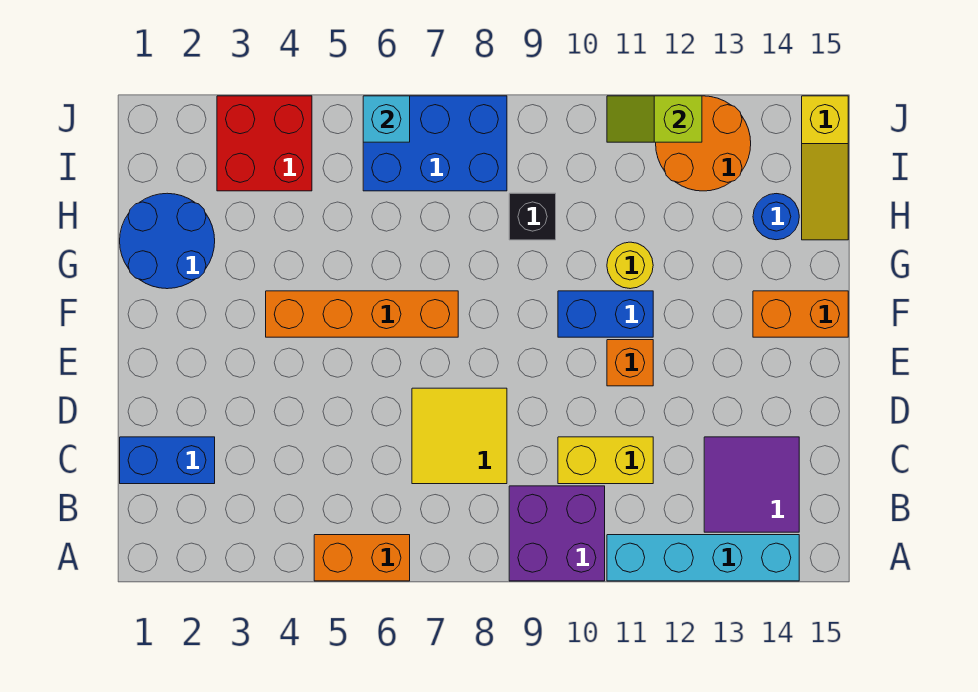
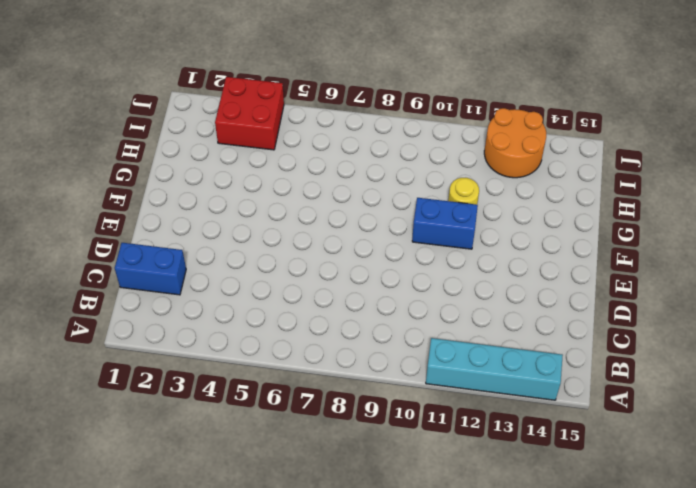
none -> orange 1x2 brick [314,535,410,581]
none -> purple 2x2 brick [509,486,605,581]
none -> purple 2x2 tile [704,437,799,532]

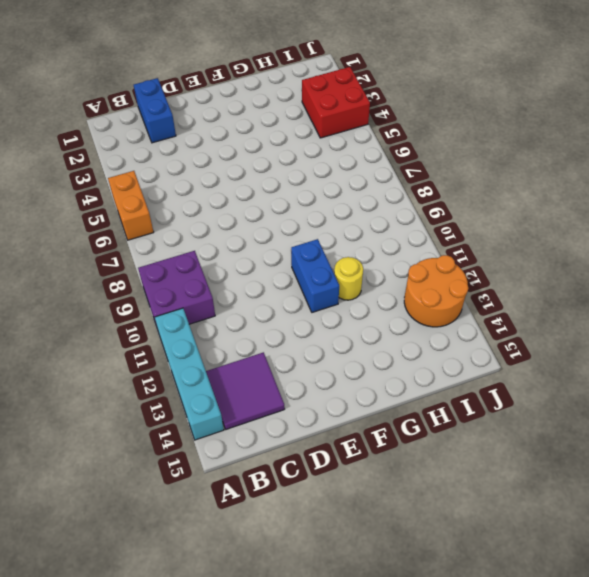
none -> yellow 2x2 tile [412,388,507,484]
none -> yellow 1x2 brick [558,437,653,484]
none -> orange 1x1 brick [607,340,653,386]

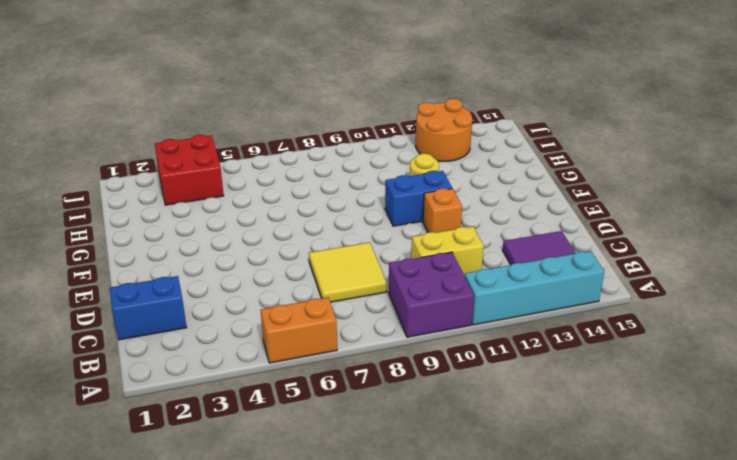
none -> orange 1x4 brick [266,291,458,337]
none -> orange 1x2 brick [753,291,848,337]
none -> blue 2x2 round brick [120,193,215,289]

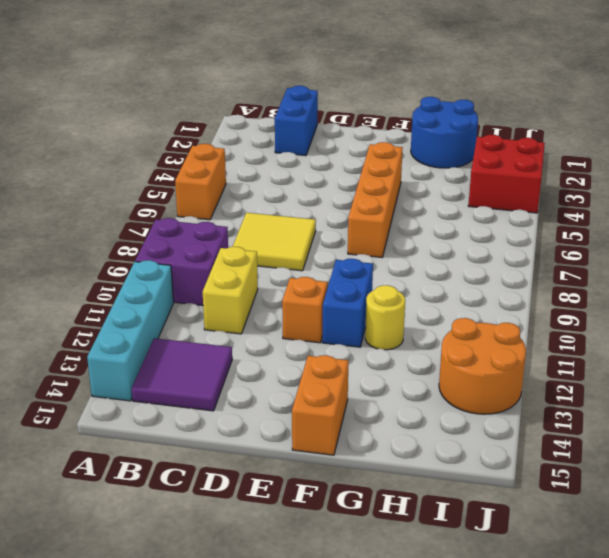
none -> black 1x1 brick [509,193,556,240]
none -> blue 1x1 round brick [753,194,799,240]
none -> yellow 1x3 slope [802,96,848,240]

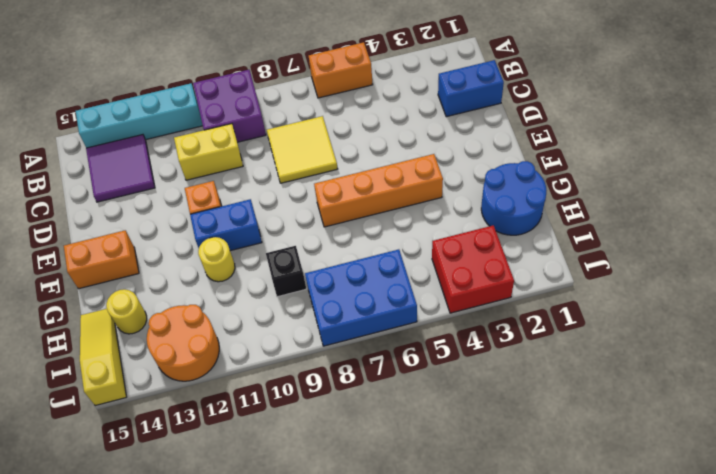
yellow 1x1 round brick [106,289,147,334] -> blue 1x1 round brick [753,194,799,240]
none -> cyan 1x1 brick [363,96,410,142]
none -> lime 1x2 slope [607,96,702,142]

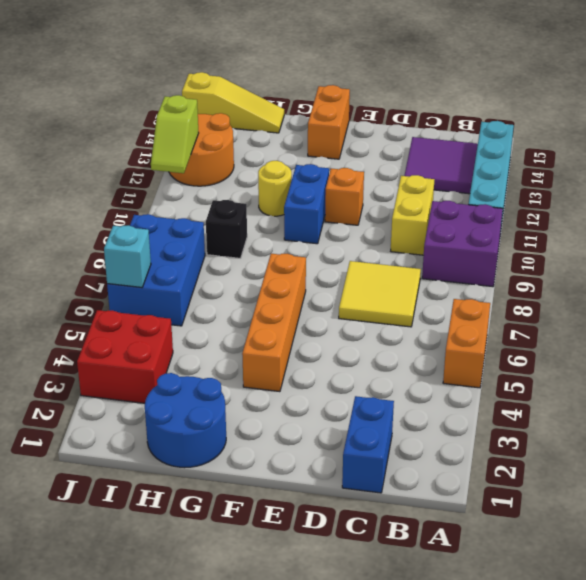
none -> blue 1x1 round brick [753,194,799,240]

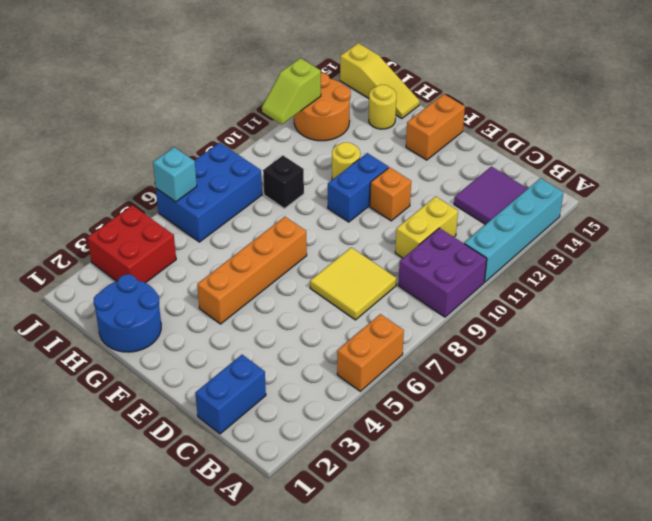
yellow 1x1 round brick [369,85,396,129] -> blue 1x1 round brick [753,194,799,240]

